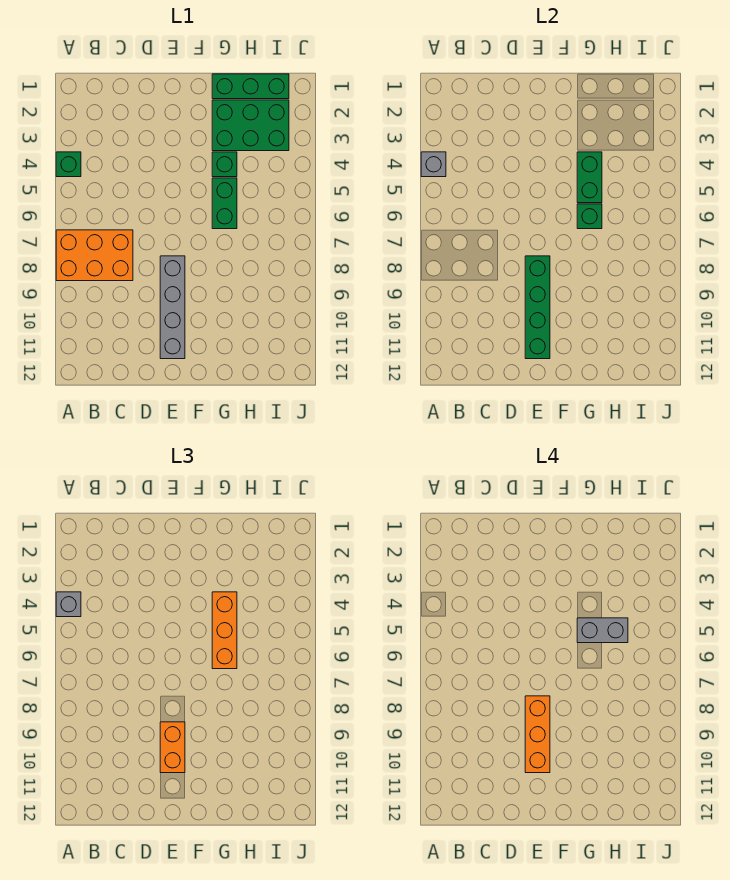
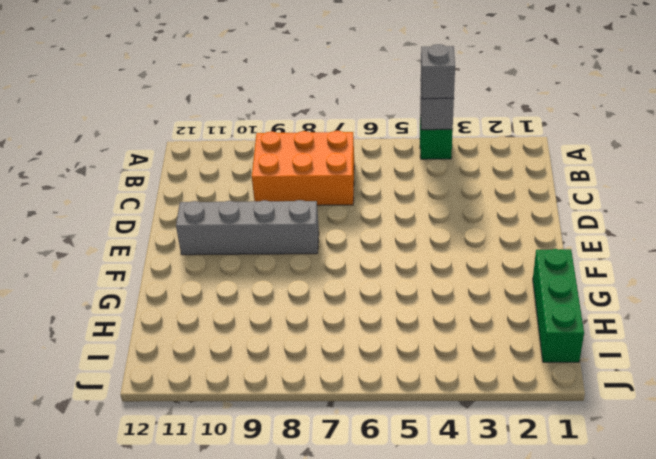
orange 2x3 brick [252,131,354,205] -> orange 2x3 brick turned to [56,230,133,281]
none -> green 2x3 brick [212,100,289,151]
none -> green 1x1 brick [212,152,237,177]
none -> green 1x2 brick [212,178,237,229]

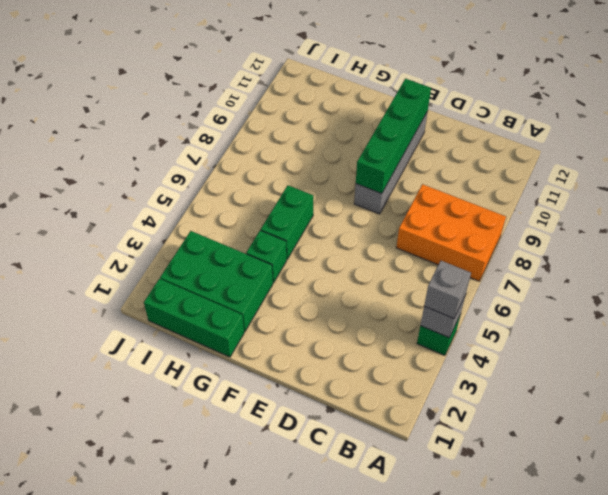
none -> green 1x2 brick [577,152,602,203]
none -> green 1x1 brick [577,204,602,229]
none -> orange 1x2 brick [160,722,185,773]

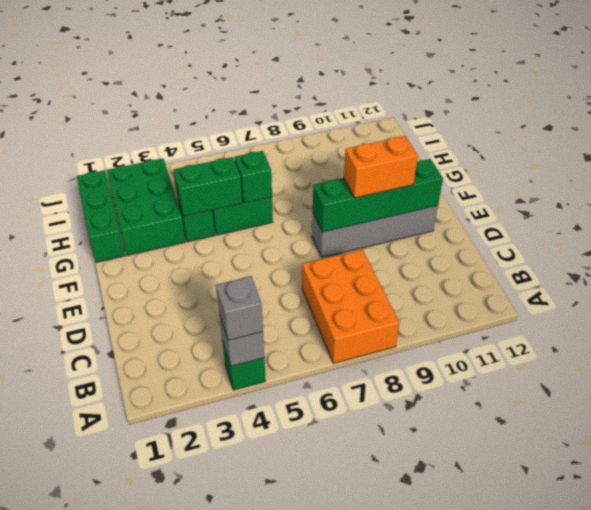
none -> orange 1x3 brick [212,592,237,669]
none -> orange 1x3 brick [525,696,550,773]
none -> grey 1x2 brick [577,618,628,643]

